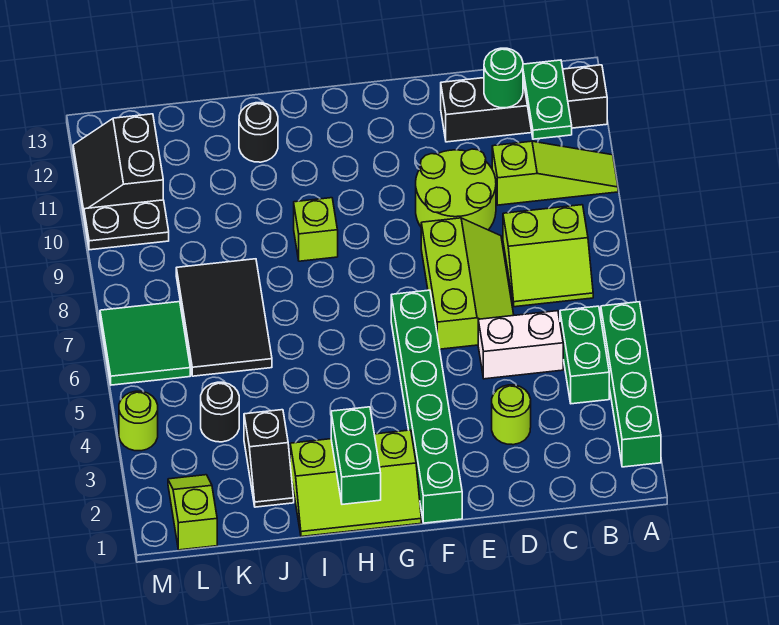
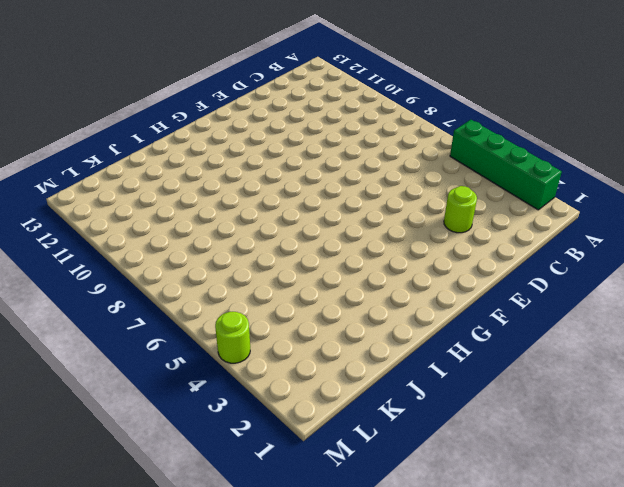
none -> lime 1x3 slope [492,141,618,205]
none -> black 1x4 brick [441,65,607,142]
none -> green 1x2 brick [560,306,609,404]

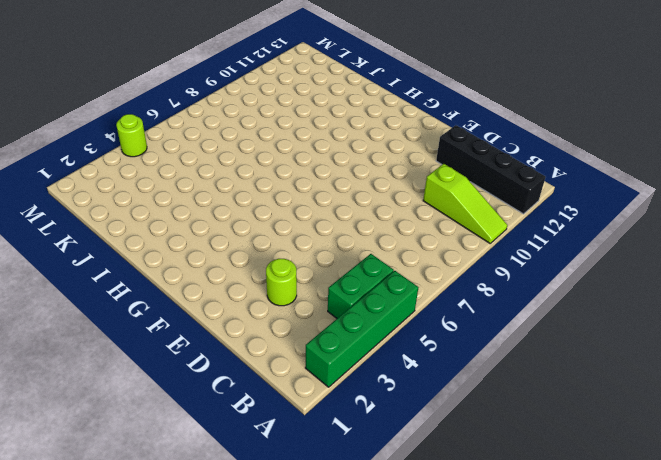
none -> lime 2x2 slope [503,205,593,307]
none -> white 1x2 brick [478,311,563,379]
none -> lime 2x3 slope [421,218,514,349]

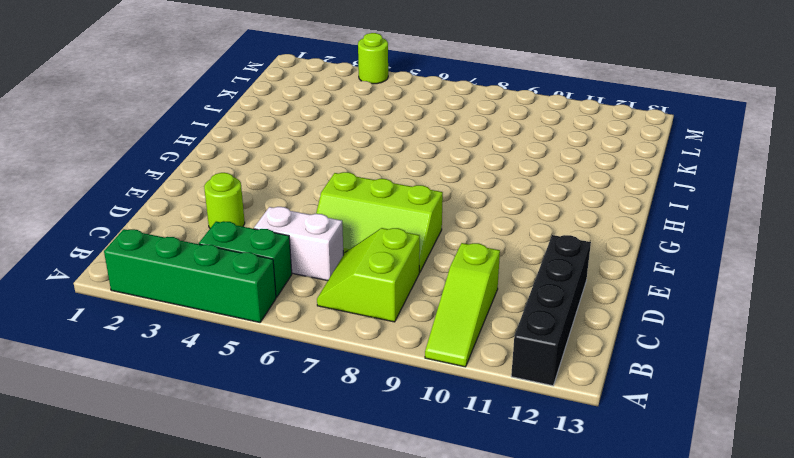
white 1x2 brick [254,207,343,281] -> white 1x2 brick turned to [478,311,563,379]
none -> lime 2x2 round brick [416,149,496,230]
none -> green 1x6 brick [391,290,462,523]
none -> lime 2x3 slope [290,430,421,537]

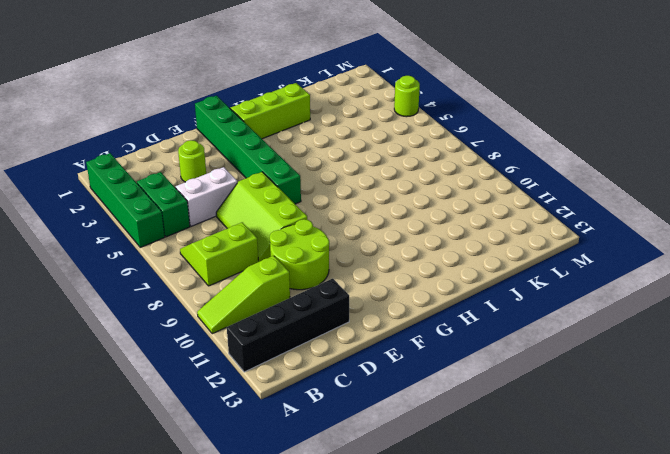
none -> lime 1x1 brick [294,198,338,261]
none -> black 1x1 round brick [239,103,278,162]
none -> black 1x2 slope [244,410,294,507]

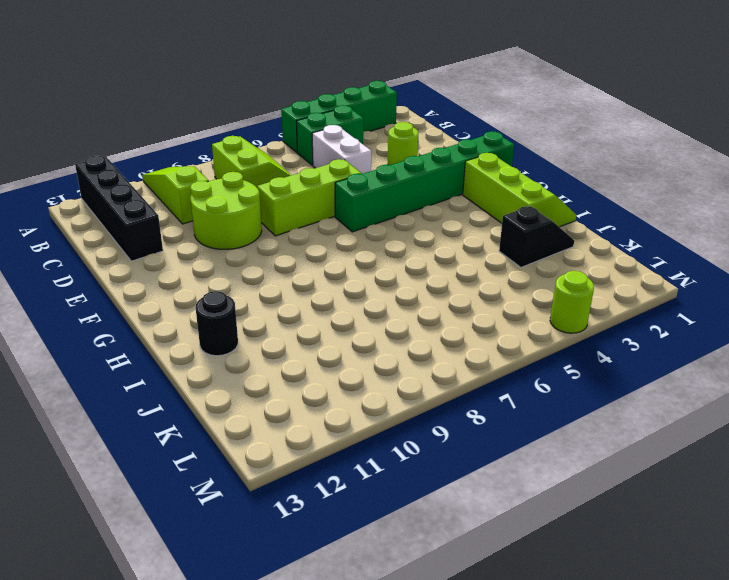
none -> lime 1x1 brick [294,198,338,261]
none -> black 2x3 tile [176,259,272,376]
none -> black 1x1 round brick [201,382,239,442]

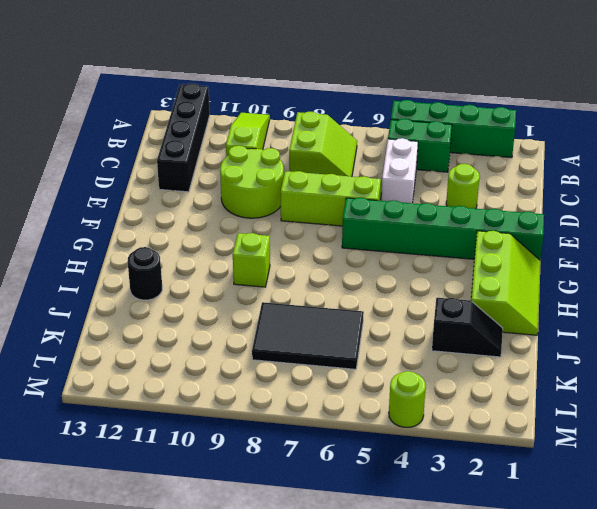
none -> black 1x1 round brick [201,382,239,442]
none -> lime 1x2 slope [168,475,217,550]
none -> green 2x2 tile [100,302,190,385]

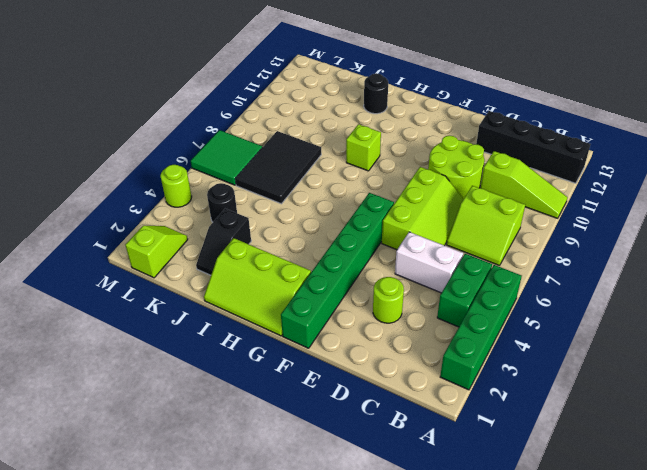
none -> black 1x2 plate [84,200,169,250]
none -> black 2x2 slope [73,114,163,214]
none -> green 1x2 plate [523,60,572,139]

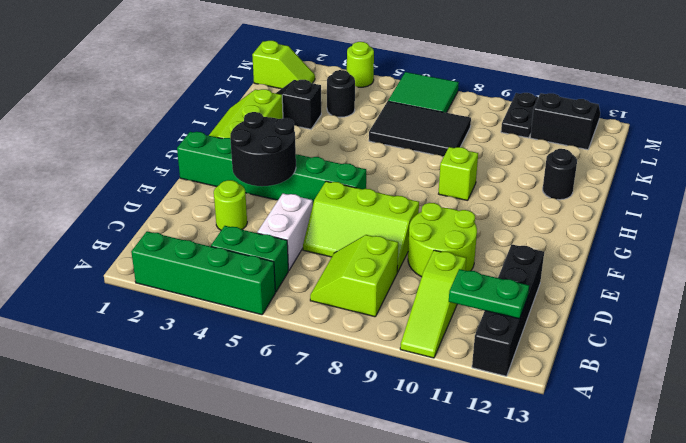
black 2x2 round brick [230,112,296,186] -> none
none -> green 1x1 round brick [484,48,523,108]
none -> green 1x2 brick [331,407,381,504]

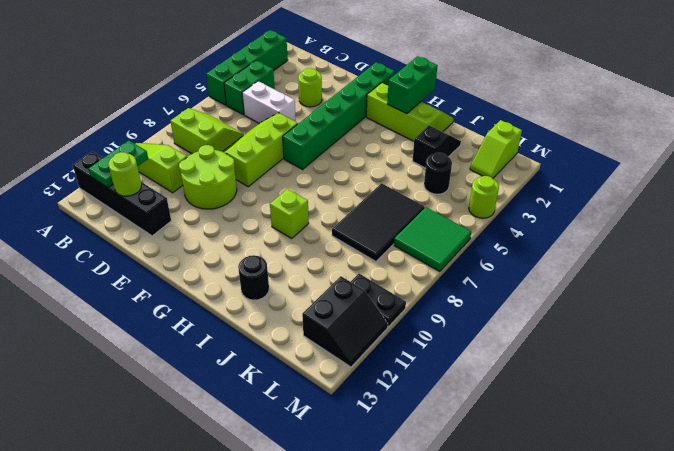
lime 1x1 round brick [108,152,141,196] -> green 1x1 round brick [484,48,523,108]

